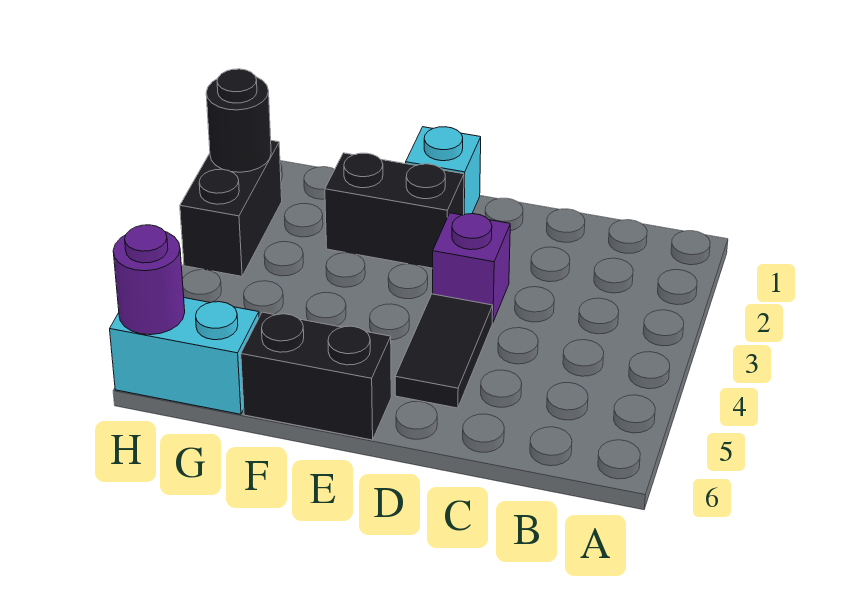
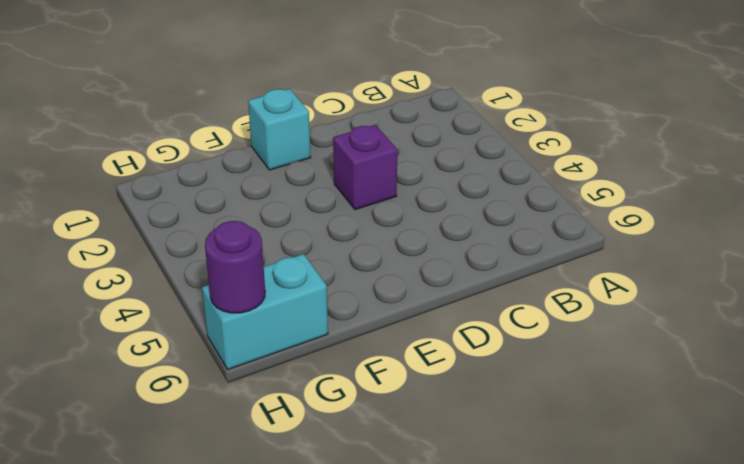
none -> black 1x2 tile [395,294,493,408]
none -> black 1x2 brick [325,153,464,268]

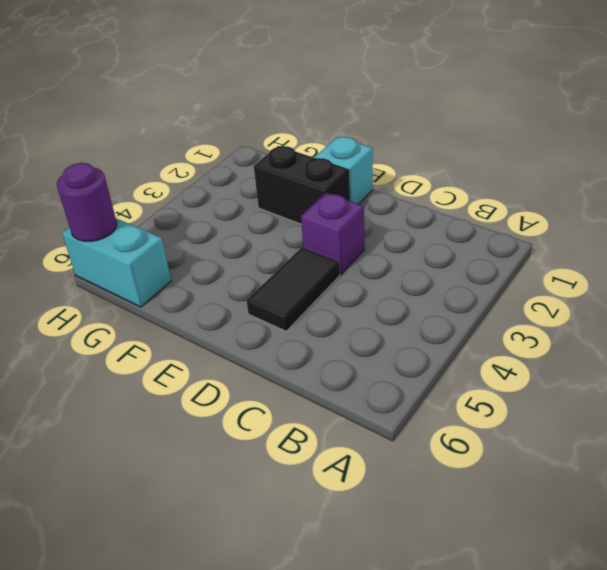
none -> black 1x2 brick [241,312,391,440]
none -> black 1x2 brick [180,141,282,276]

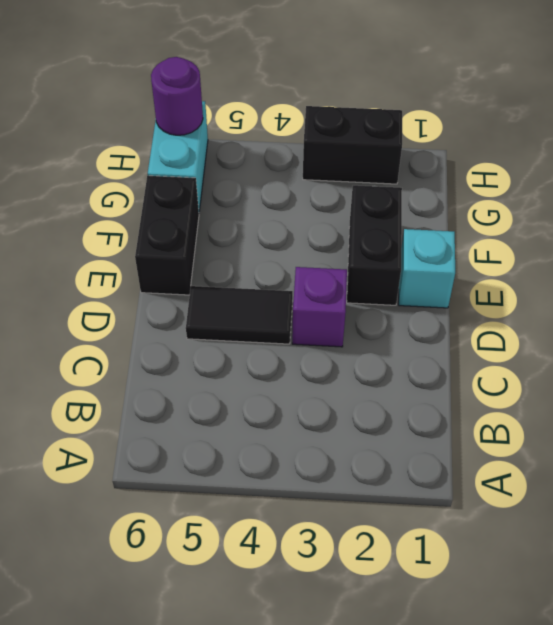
none -> black 1x1 round brick [206,69,271,172]

